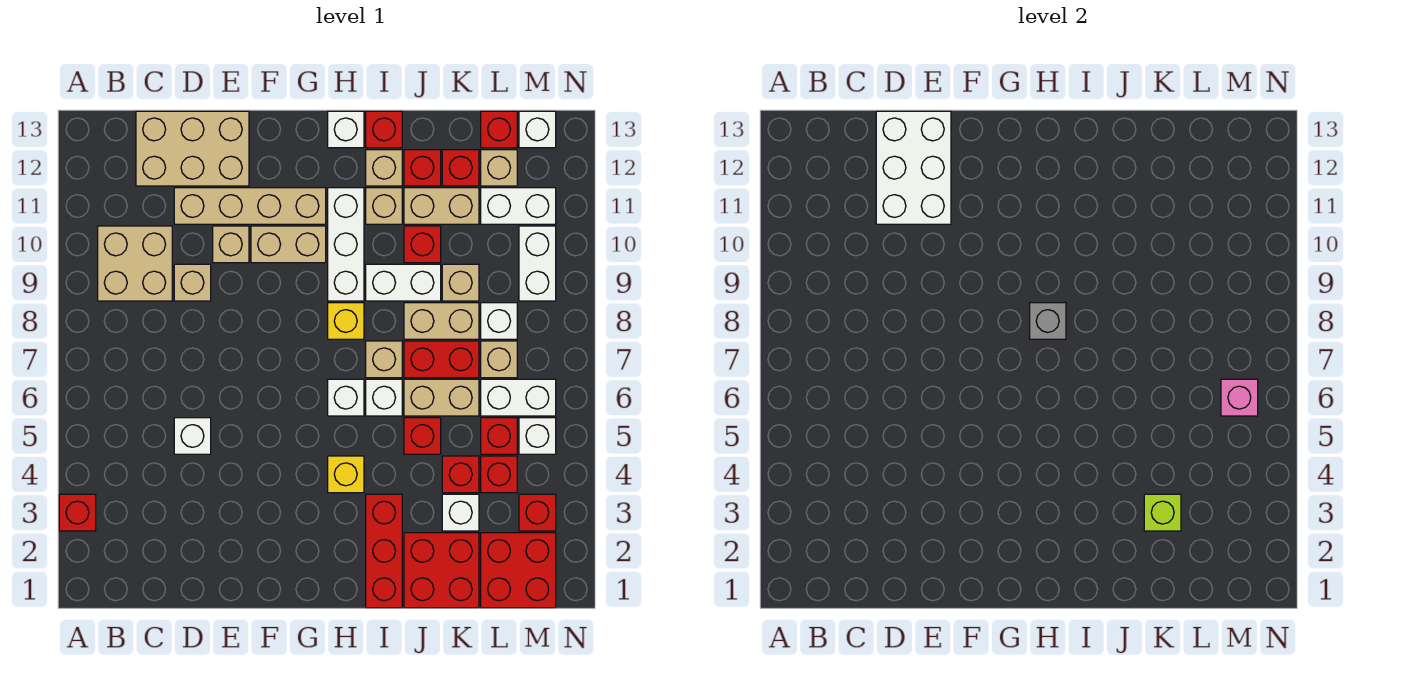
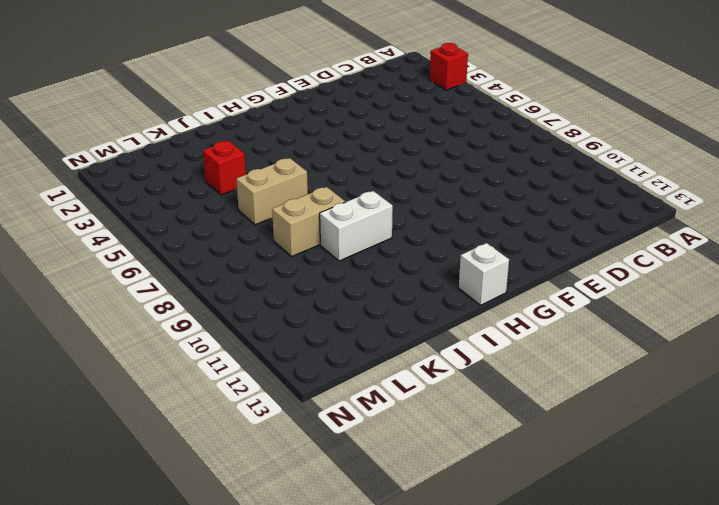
none -> tan 2x2 brick [98,226,172,301]
none -> tan 2x3 brick [136,111,249,186]
none -> white 1x1 brick [174,418,211,454]
none -> tan 1x1 brick [174,264,211,301]

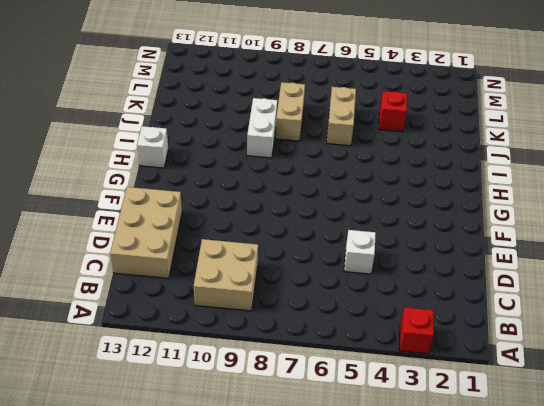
none -> tan 1x1 brick [174,264,211,301]
none -> tan 1x4 brick [174,188,326,224]
none -> tan 1x1 brick [213,226,249,263]
none -> tan 1x2 brick [251,226,326,263]

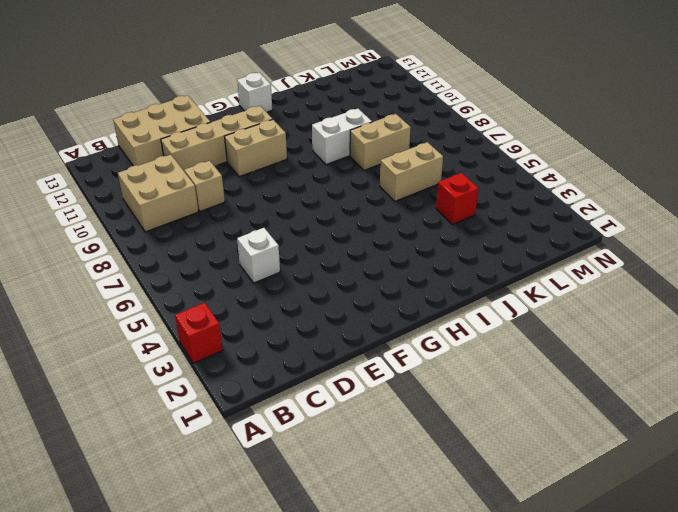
none -> tan 1x1 brick [213,226,249,263]
none -> yellow 1x1 brick [328,456,364,493]
none -> white 1x1 brick [328,379,364,416]
none -> yellow 1x1 brick [328,303,364,339]

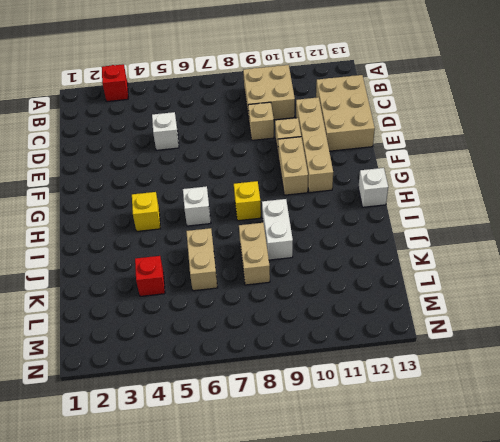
none -> white 1x3 brick [328,188,364,301]
none -> red 1x3 brick [366,494,402,608]
none -> white 1x1 brick [366,379,402,416]
none -> tan 1x1 brick [366,341,402,378]

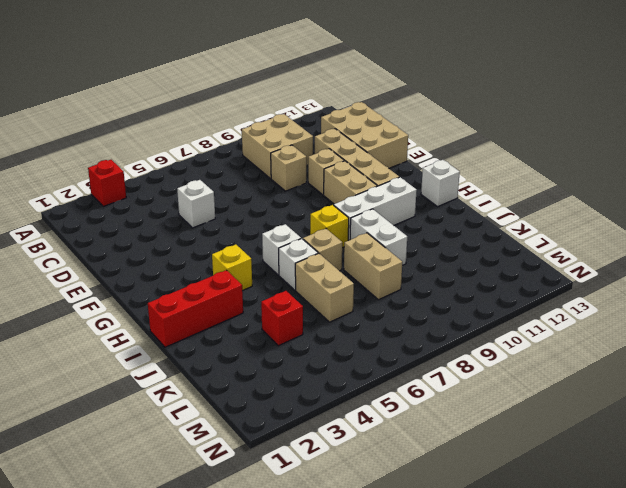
none -> tan 1x1 brick [366,188,402,224]
none -> tan 1x1 brick [366,150,402,186]
none -> red 1x1 brick [366,111,402,148]
none -> red 2x2 brick [404,533,479,608]

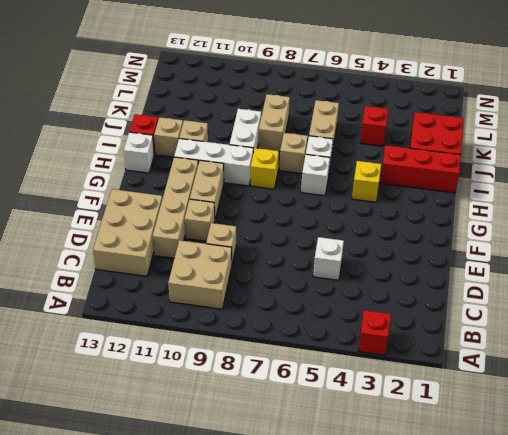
none -> red 1x1 brick [404,418,441,454]
none -> red 1x2 brick [404,341,479,378]
none -> red 1x1 brick [404,226,441,263]
none -> tan 1x2 brick [404,188,479,224]

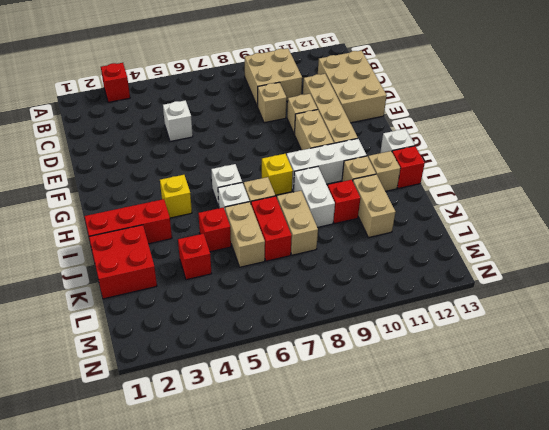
none -> red 1x1 brick [404,150,441,186]
none -> white 1x1 brick [442,494,479,531]
none -> tan 1x1 brick [442,264,479,301]
none -> red 1x1 brick [442,150,479,186]

